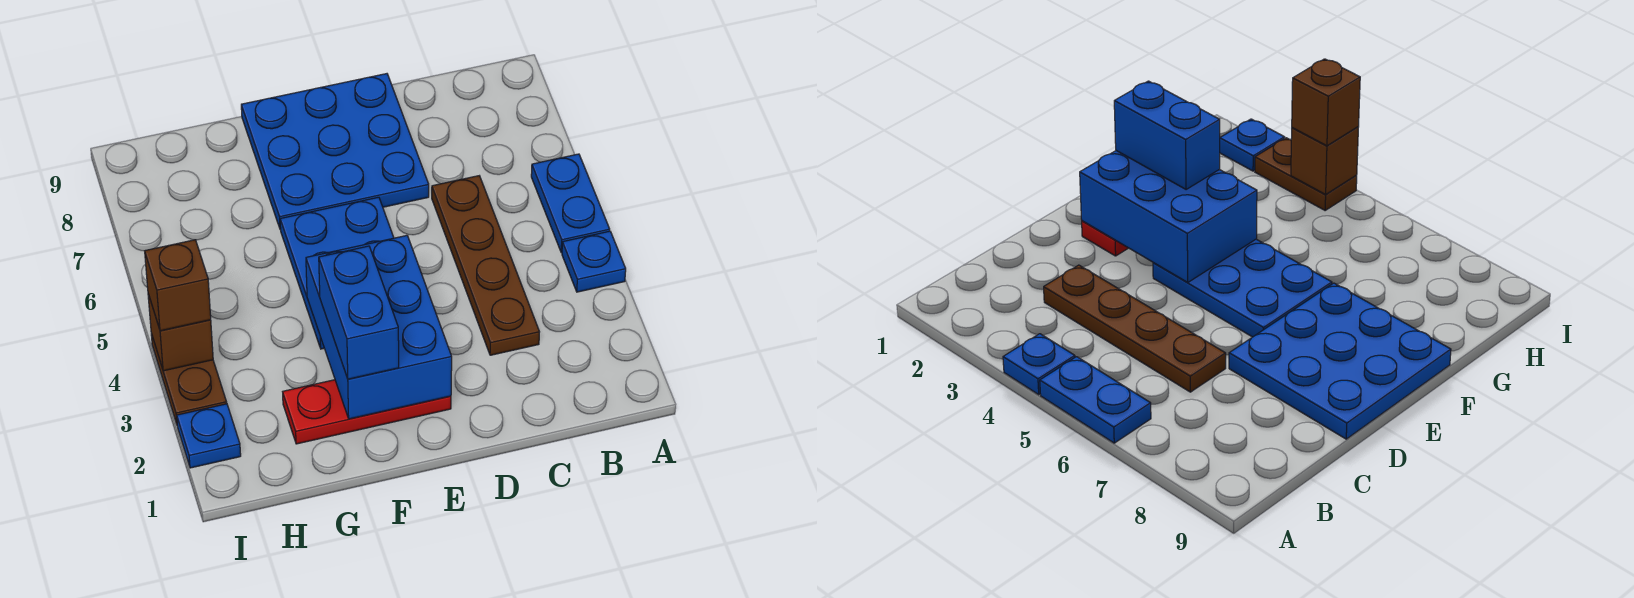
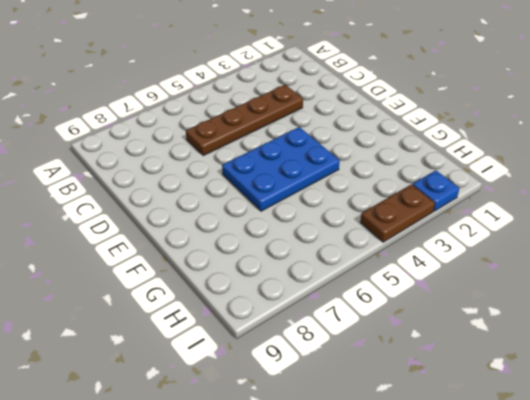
none -> blue 1x1 plate [562,231,626,292]
none -> blue 1x2 plate [531,154,610,253]
none -> blue 3x3 plate [241,74,429,230]

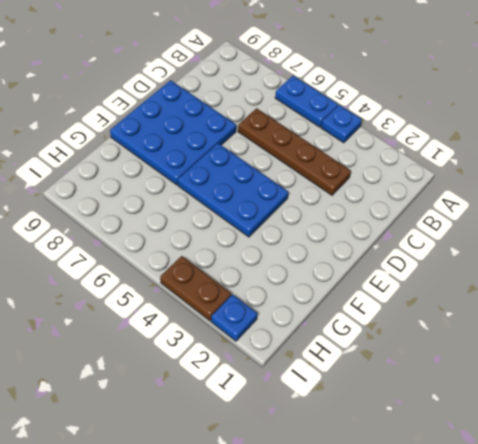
none -> red 1x3 plate [283,380,451,444]
none -> blue 2x3 brick [306,235,452,419]
none -> brown 1x1 brick [148,294,213,371]

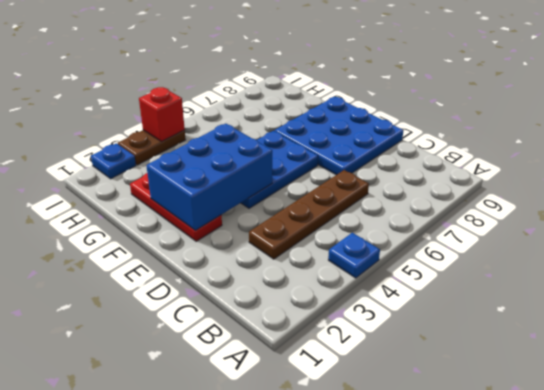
red 1x1 brick [139,87,185,142] -> brown 1x1 brick [148,294,213,371]
none -> blue 1x2 plate [531,154,610,253]
none -> blue 1x2 brick [319,246,399,379]
none -> brown 1x1 brick [145,240,211,331]

